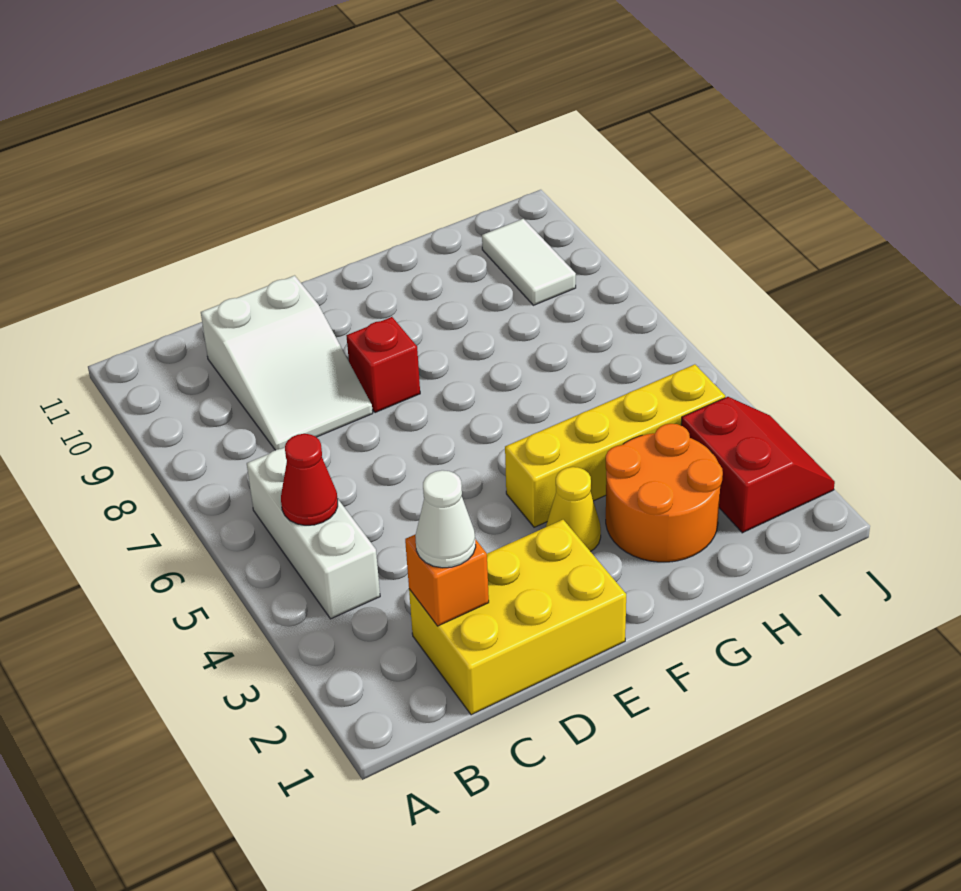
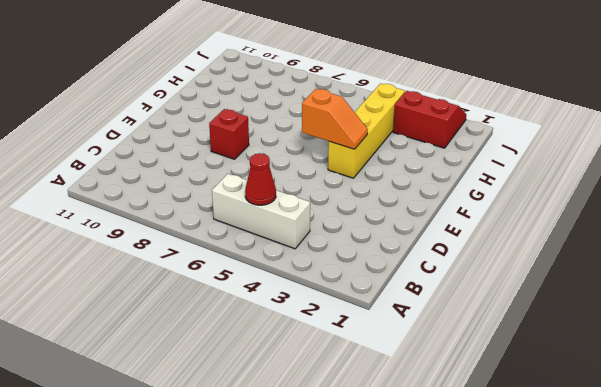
orange 1x2 slope [302,89,368,149] -> none
none -> yellow 2x3 brick [409,520,626,715]
none -> white 2x3 slope [201,276,373,450]
none -> yellow 1x1 cone [546,467,601,552]

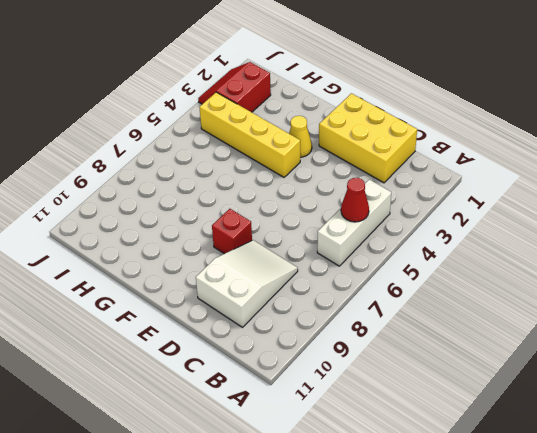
none -> orange 2x2 round brick [606,424,723,562]
none -> white 1x2 tile [482,219,576,305]
none -> orange 1x1 brick [405,534,489,626]

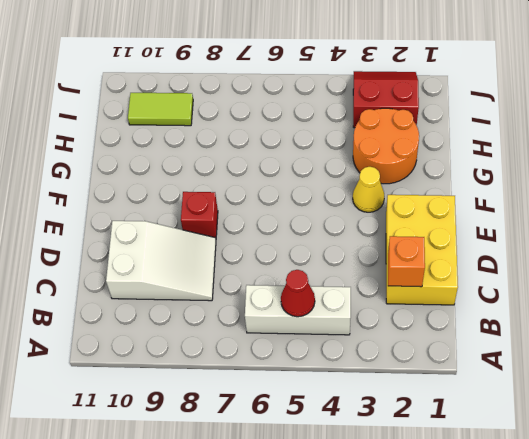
lime 1x2 tile [128,93,193,126] -> white 1x2 tile [482,219,576,305]
none -> yellow 1x4 brick [505,364,725,527]
none -> white 1x1 cone [415,470,476,568]

